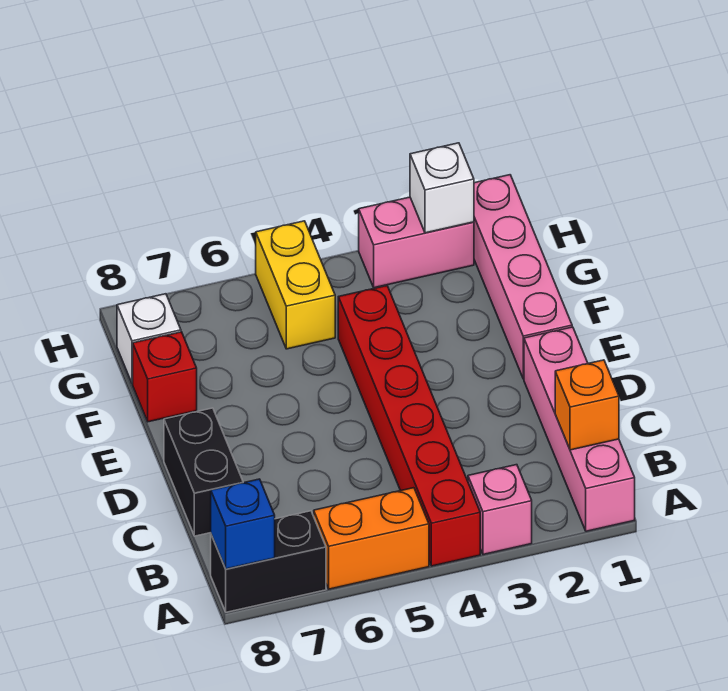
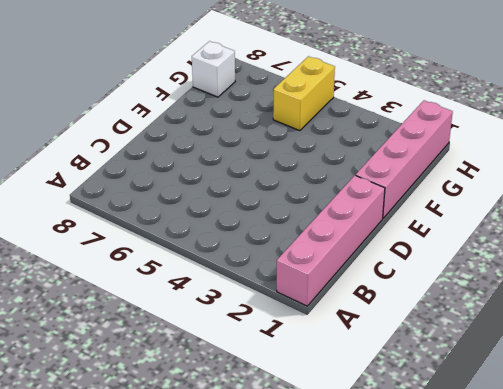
none -> pink 1x1 brick [468,465,532,555]
none -> red 1x6 brick [338,286,480,566]
none -> orange 1x2 brick [314,488,429,589]

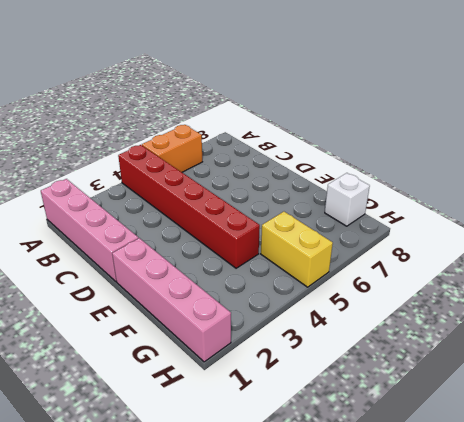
none -> pink 1x1 brick [468,465,532,555]
none -> black 1x2 brick [211,511,326,612]
none -> black 1x2 brick [164,408,243,536]

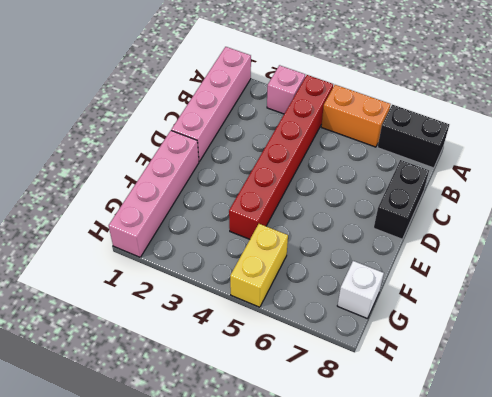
none -> red 1x1 brick [133,332,197,422]
none -> pink 1x2 brick [359,197,474,288]
none -> blue 1x1 brick [211,479,275,569]

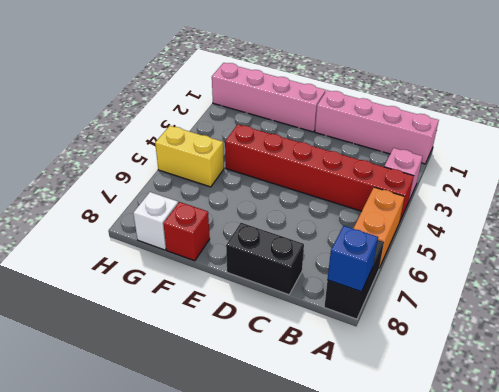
none -> pink 1x2 brick [359,197,474,288]
none -> orange 1x1 brick [555,360,619,450]
none -> white 1x1 brick [410,143,474,233]

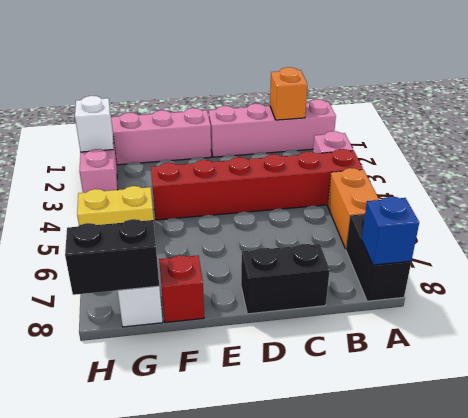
black 1x2 brick [65,219,159,295] -> none

